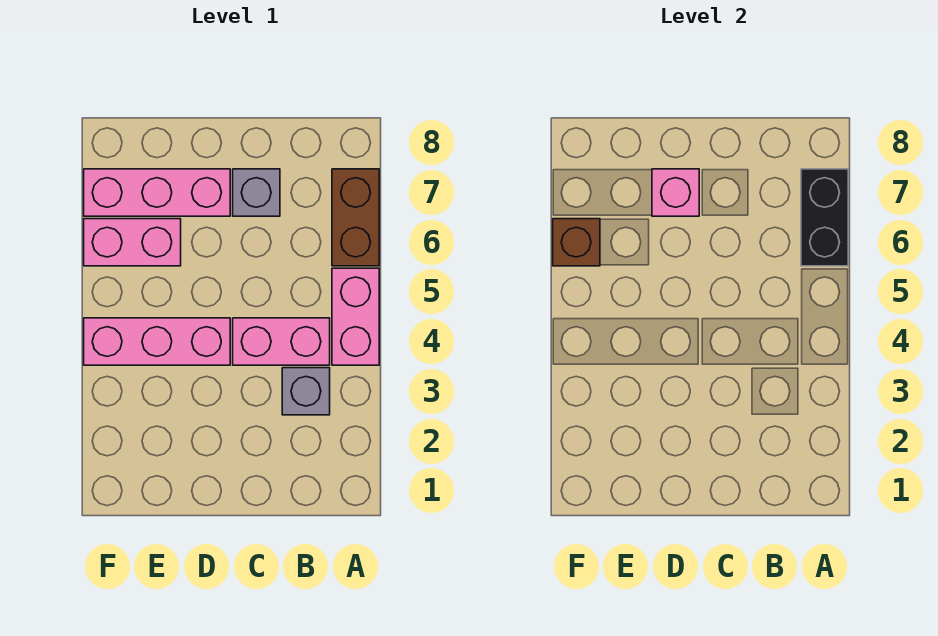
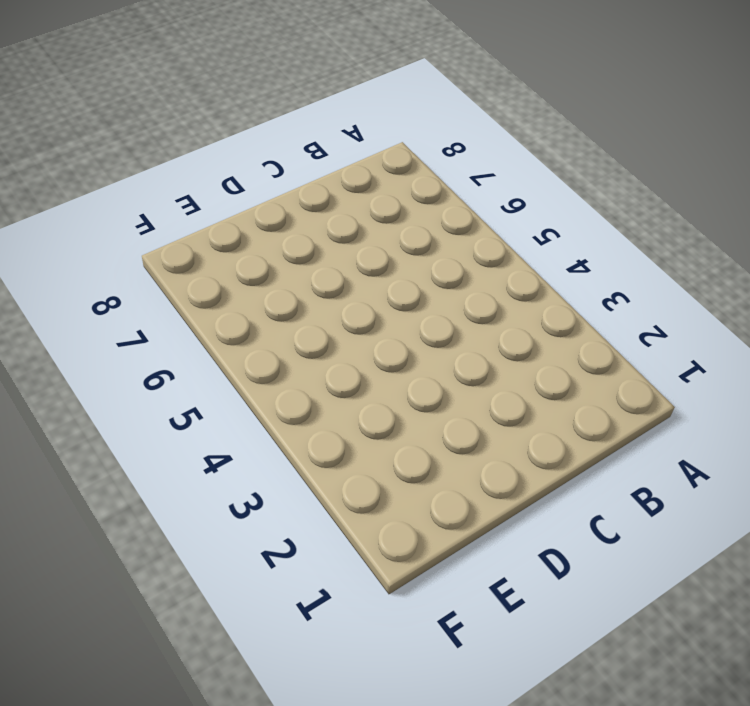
none -> pink 1x2 brick [332,268,379,365]
none -> brown 1x2 brick [332,169,379,266]

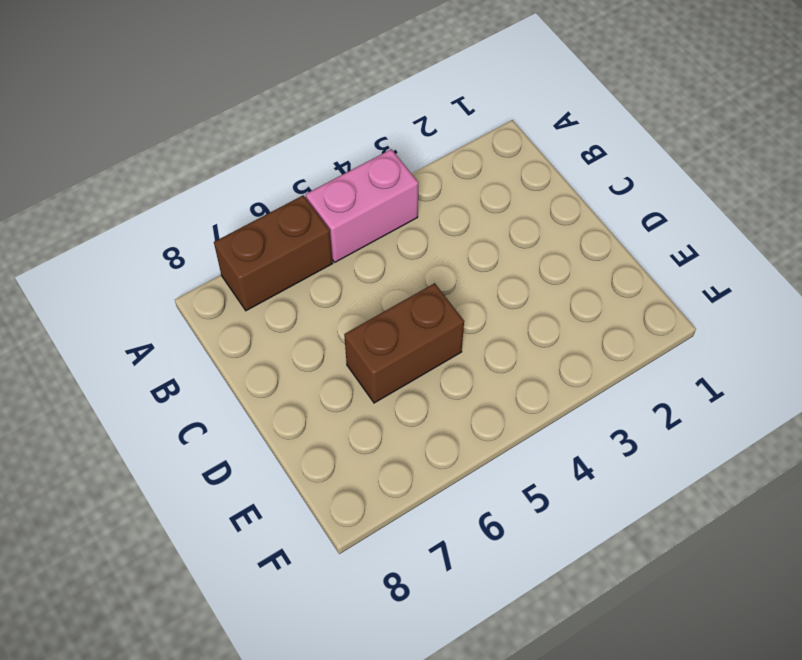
brown 1x2 brick [344,283,464,403] -> none
none -> grey 1x1 brick [282,368,330,415]
none -> pink 1x2 brick [233,318,330,365]

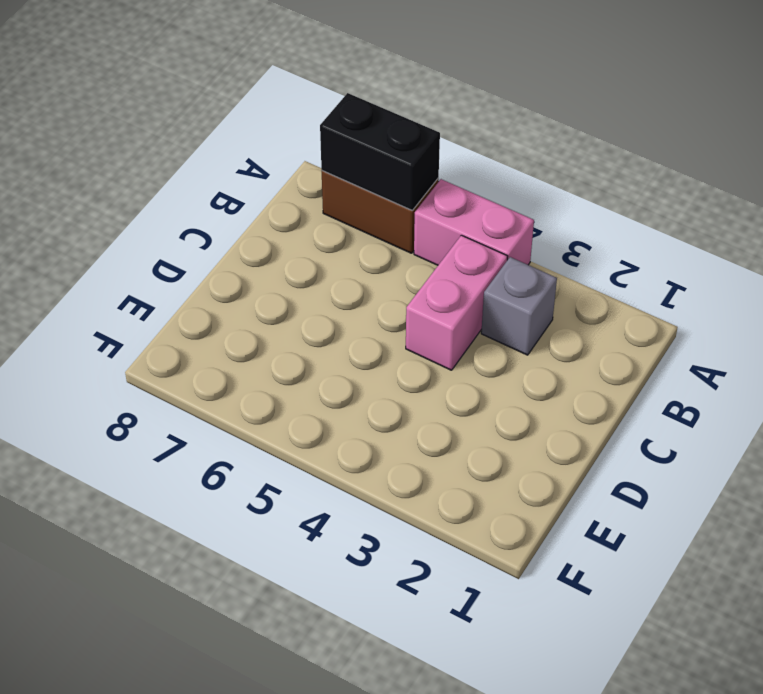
none -> grey 1x1 brick [233,169,280,216]
none -> pink 1x3 brick [84,318,230,365]

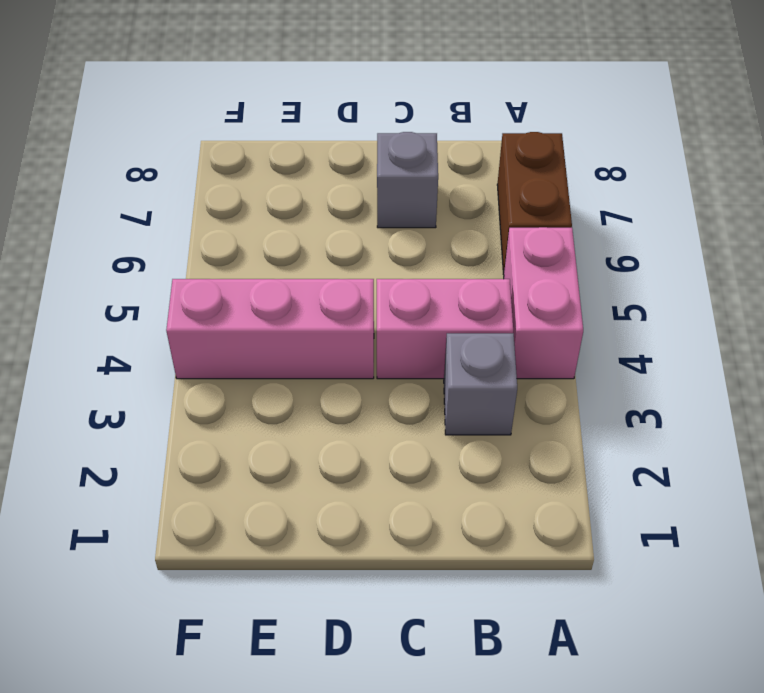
none -> pink 1x3 brick [84,169,230,216]
none -> pink 1x2 brick [84,219,181,266]

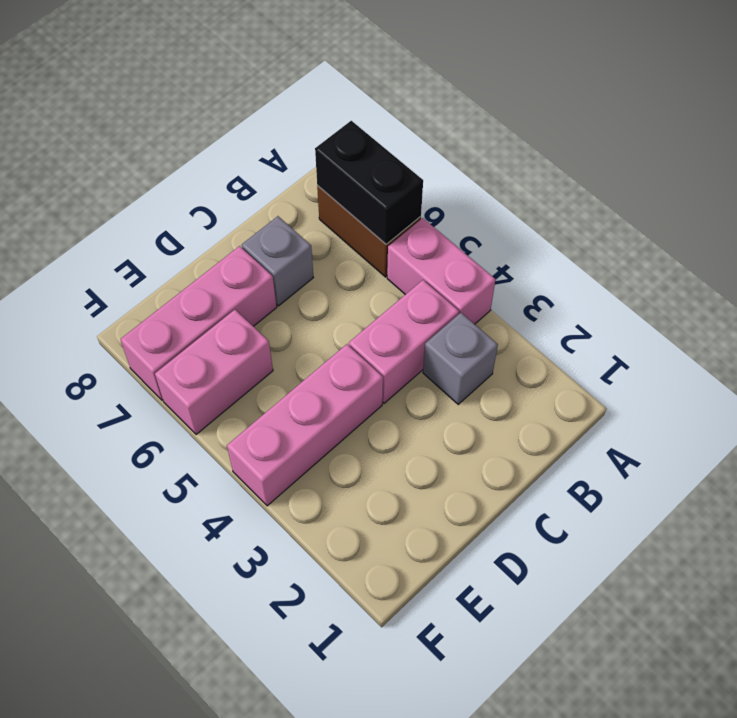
none -> pink 1x1 brick [652,169,699,216]
none -> brown 1x1 brick [553,219,600,266]

